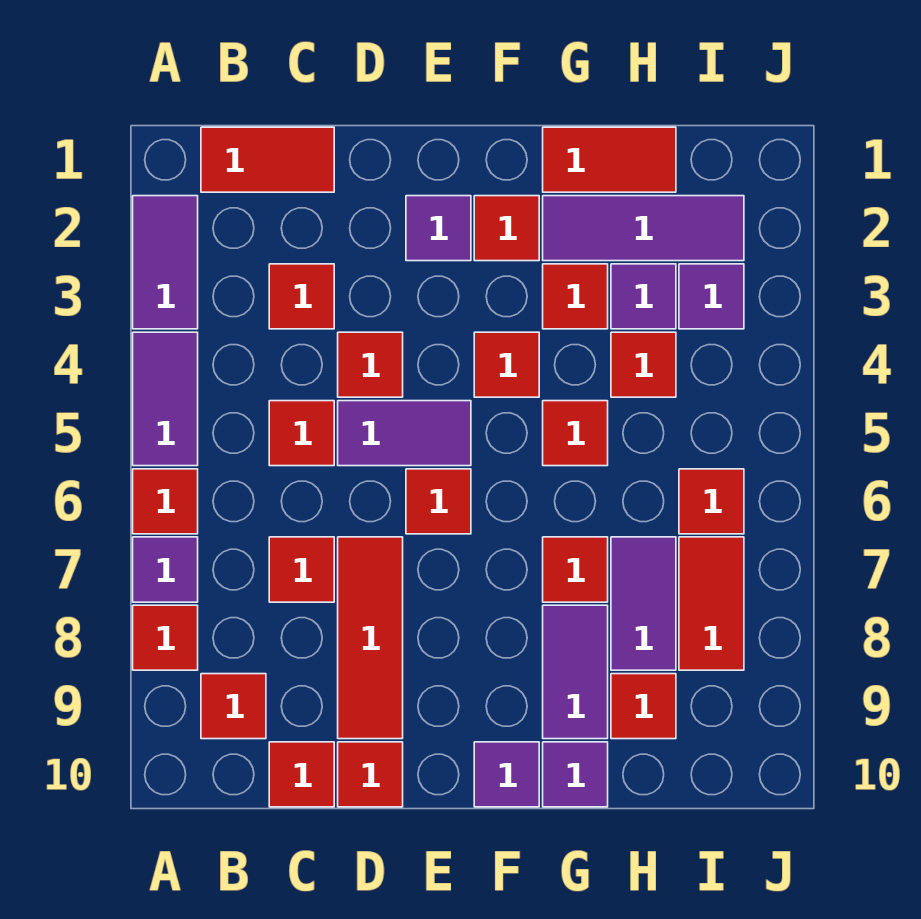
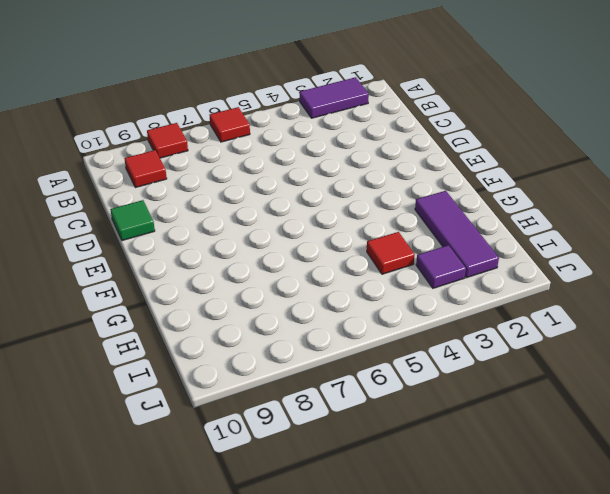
green 1x1 tile [110,200,155,241] -> red 1x1 tile [338,742,403,807]
none -> purple 1x2 tile [133,332,198,466]
none -> purple 1x1 tile [133,537,198,602]
none -> red 1x2 tile [201,127,334,192]
none -> red 1x1 tile [269,264,334,329]

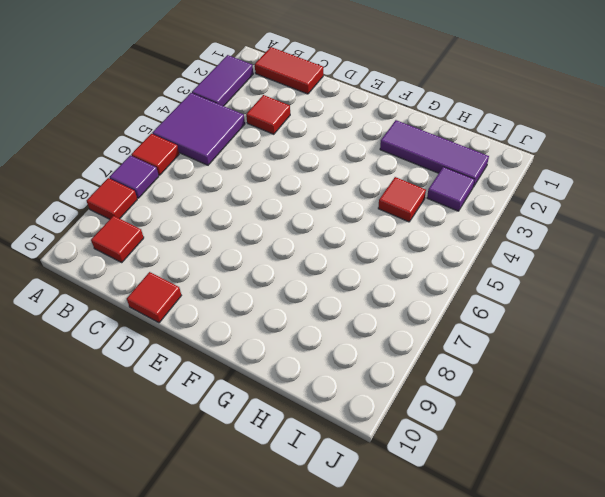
purple 2x2 tile [152,93,245,165] -> purple 1x2 tile [133,332,198,466]
none -> red 1x1 tile [269,401,334,466]
none -> red 1x1 tile [269,537,334,602]
none -> red 1x1 tile [269,742,334,807]
none -> red 1x1 tile [338,332,403,397]

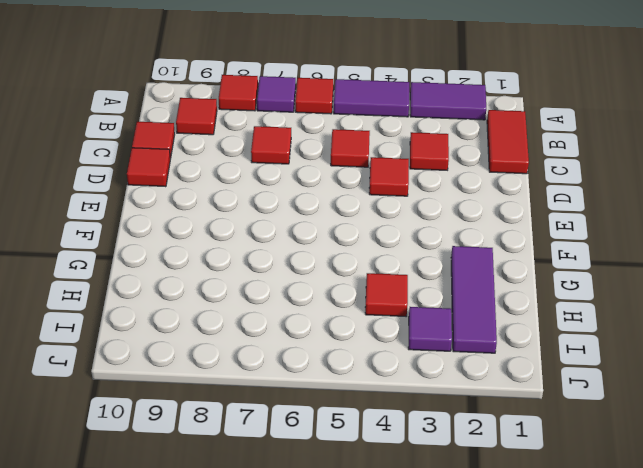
none -> purple 1x2 tile [338,401,471,466]
none -> red 1x3 tile [338,537,403,739]
none -> purple 1x1 tile [406,196,471,261]
none -> red 1x1 tile [406,469,471,534]

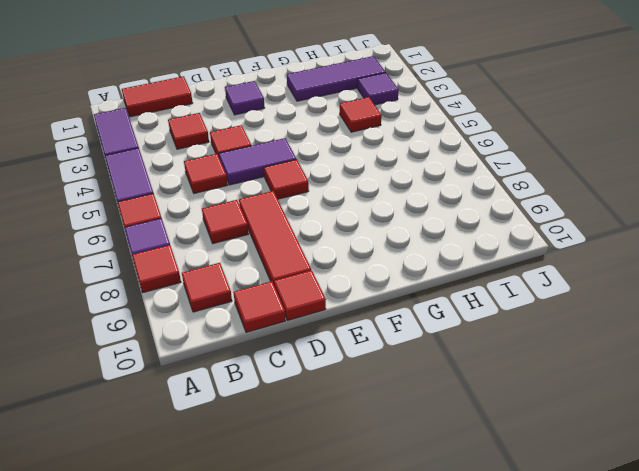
none -> red 1x1 tile [474,196,539,261]
none -> red 1x1 tile [474,332,539,397]
none -> purple 1x1 tile [474,742,539,807]
none -> red 1x2 tile [543,127,676,192]

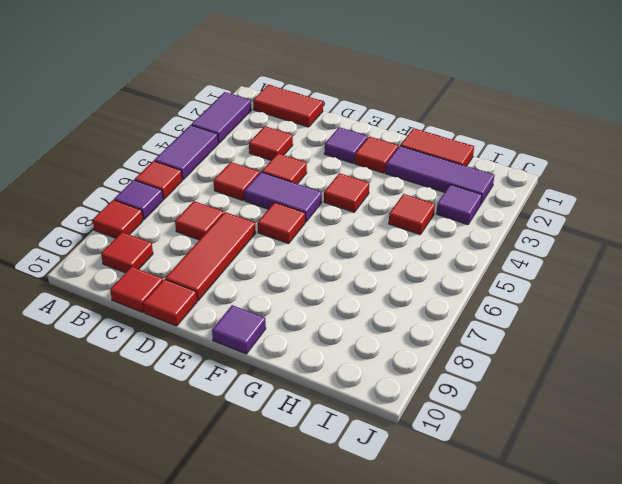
none -> red 1x1 tile [543,264,608,329]
none -> red 1x1 tile [543,401,608,466]
none -> red 1x1 tile [543,537,608,602]
none -> purple 1x2 tile [543,605,608,739]

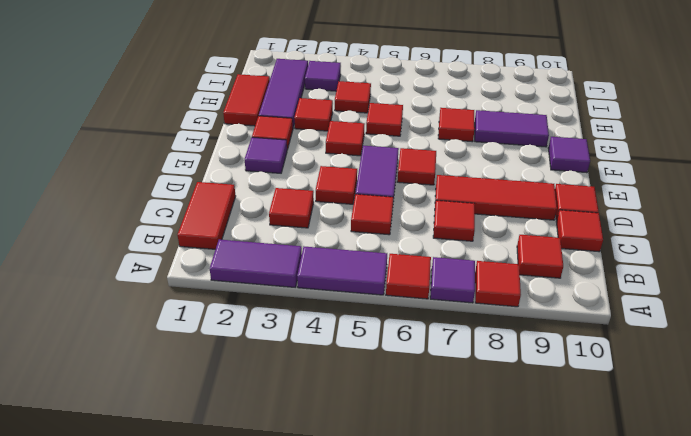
none -> purple 1x1 tile [543,742,608,807]
none -> purple 1x1 tile [611,264,676,329]
none -> purple 1x2 tile [611,537,676,670]
none -> red 1x1 tile [611,674,676,739]

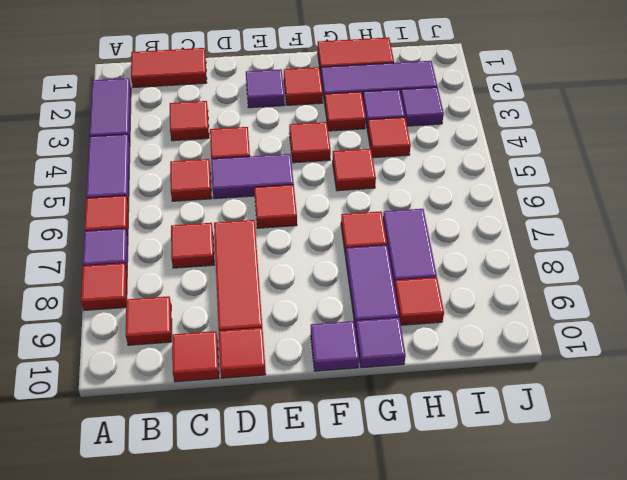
none -> red 1x1 tile [679,469,744,534]
none -> red 1x2 tile [679,537,744,670]

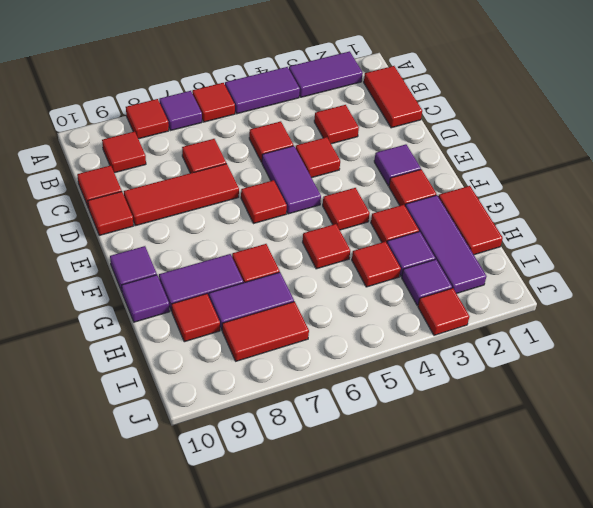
red 1x1 tile [418,288,469,335] -> red 1x1 tile moved to [679,469,744,534]

